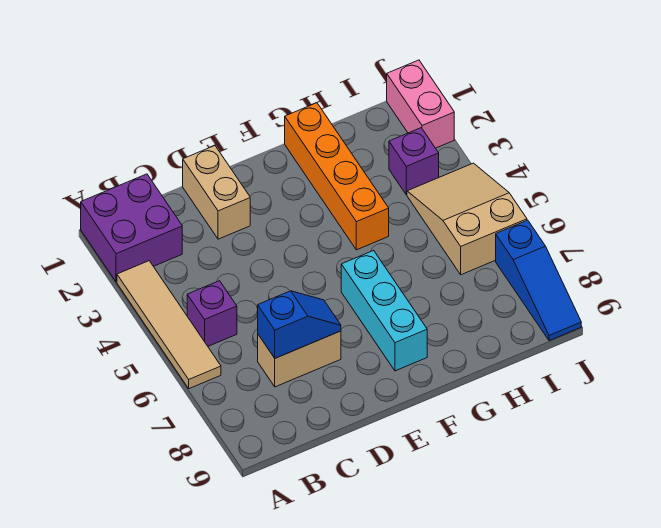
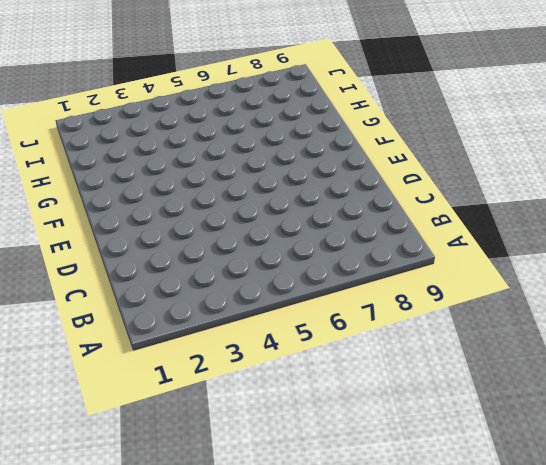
none -> purple 2x2 brick [81,174,182,282]
none -> tan 1x4 tile [117,261,221,389]
none -> purple 1x1 brick [187,281,237,346]

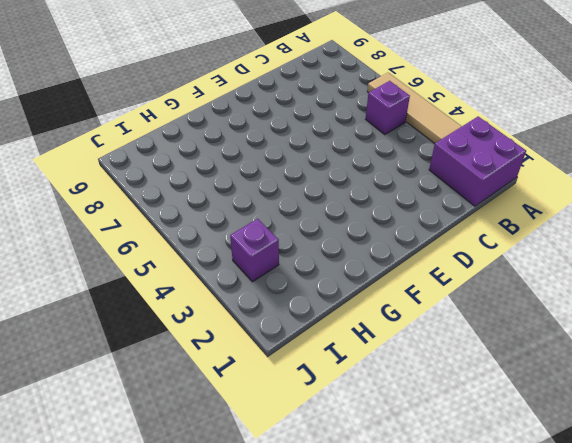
none -> tan 1x2 brick [258,331,341,387]
none -> tan 1x2 brick [183,146,250,239]
none -> cyan 1x3 brick [341,250,427,371]

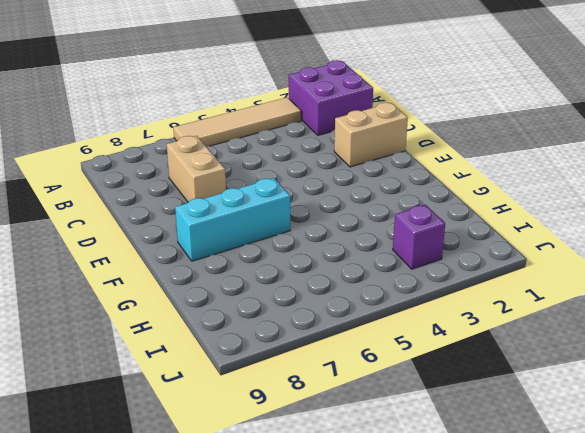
none -> purple 1x1 brick [187,281,237,346]
none -> orange 1x4 brick [285,103,389,250]
none -> tan 2x3 slope [407,163,527,275]

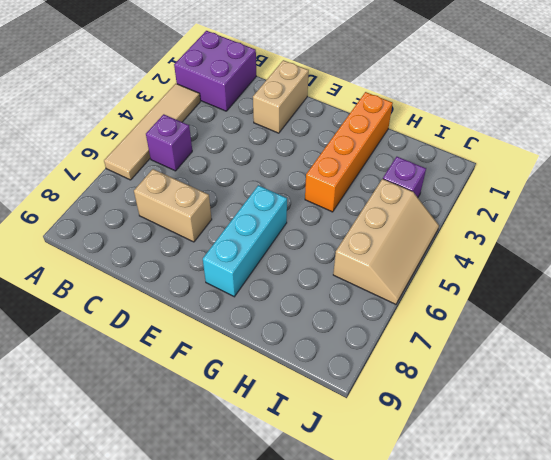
tan 2x3 slope [333,179,439,304] -> tan 2x3 slope turned to [407,163,527,275]
none -> pink 1x2 brick [387,60,454,148]
none -> blue 1x3 slope [496,220,581,341]
none -> blue 1x2 slope [258,291,341,358]

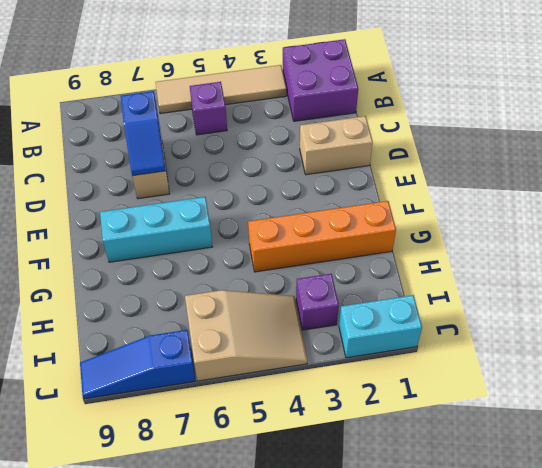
cyan 1x2 brick [339,295,422,358] -> pink 1x2 brick [387,60,454,148]

